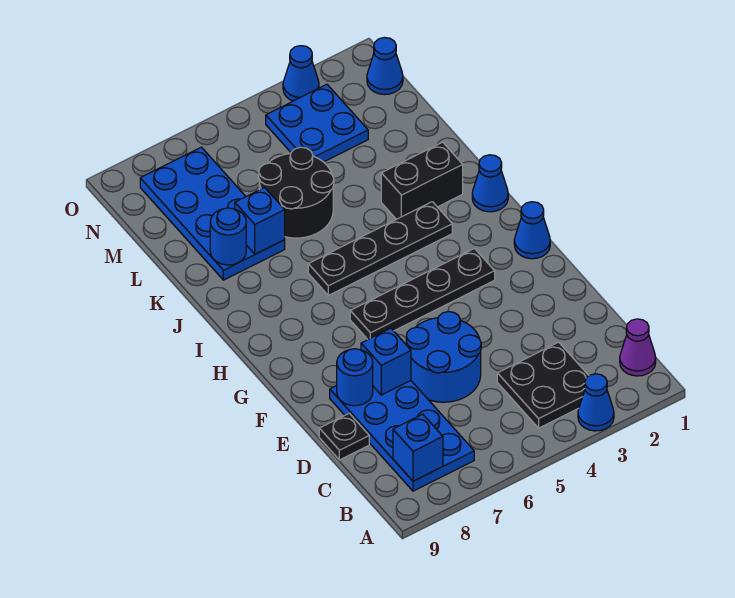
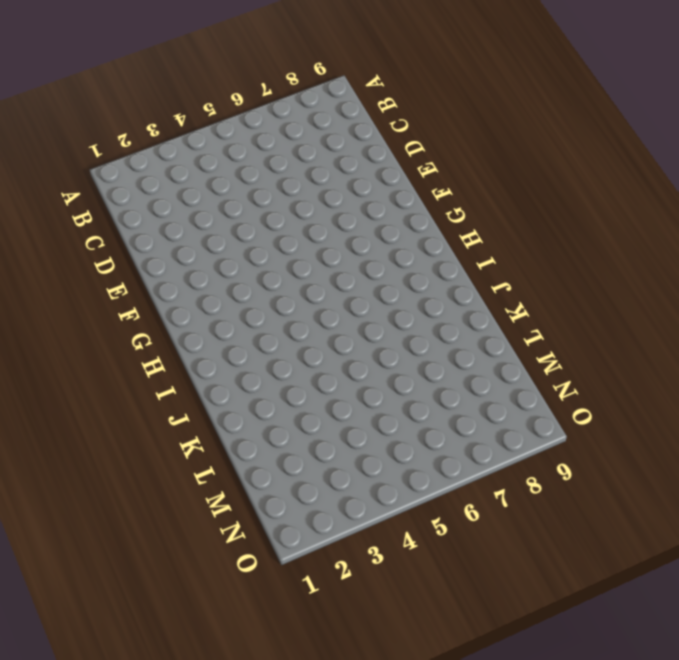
none -> blue 1x1 cone [578,374,614,431]
none -> purple 1x1 cone [620,319,656,376]
none -> black 2x2 plate [497,342,589,428]

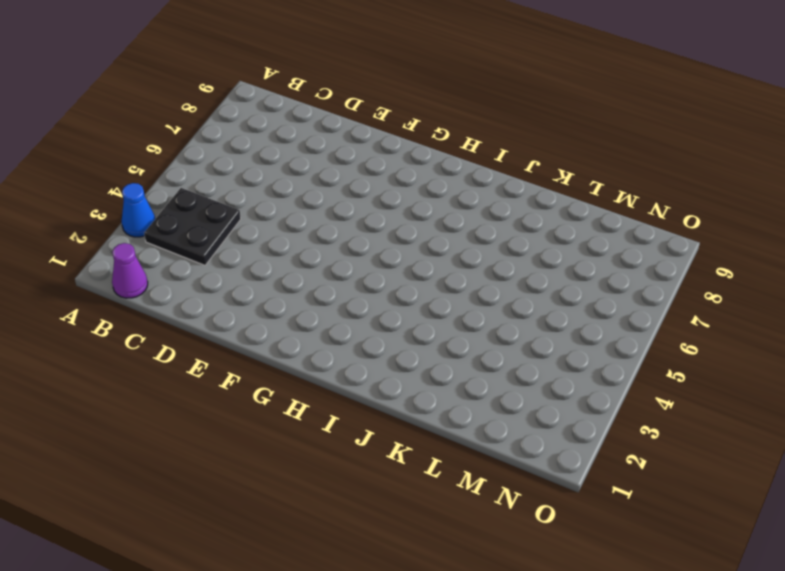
none -> blue 2x4 plate [330,381,474,491]
none -> blue 2x2 round brick [406,312,481,402]
none -> black 1x1 plate [319,413,369,460]

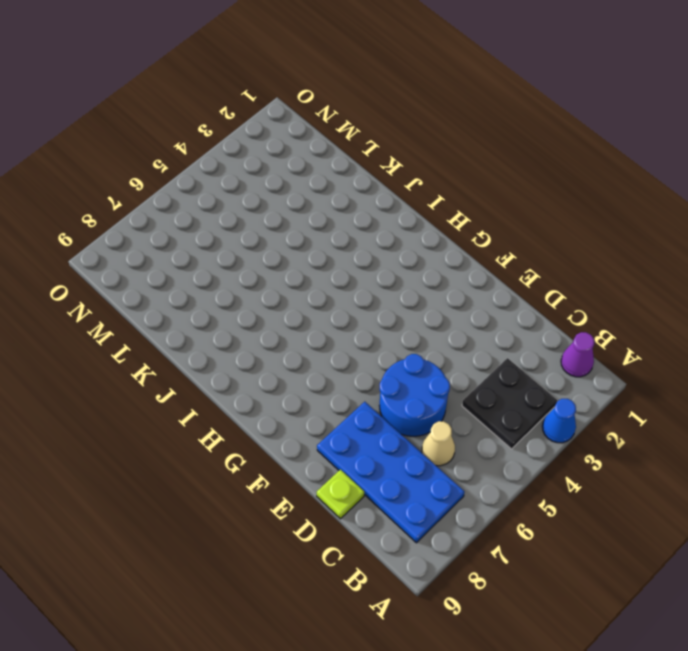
tan 1x1 cone [422,421,455,466] -> none
lime 1x1 plate [317,470,364,519] -> black 1x1 plate [319,413,369,460]
none -> blue 1x1 cone [514,202,550,259]
none -> black 1x4 plate [350,249,495,339]
none -> blue 1x1 cone [472,155,508,212]

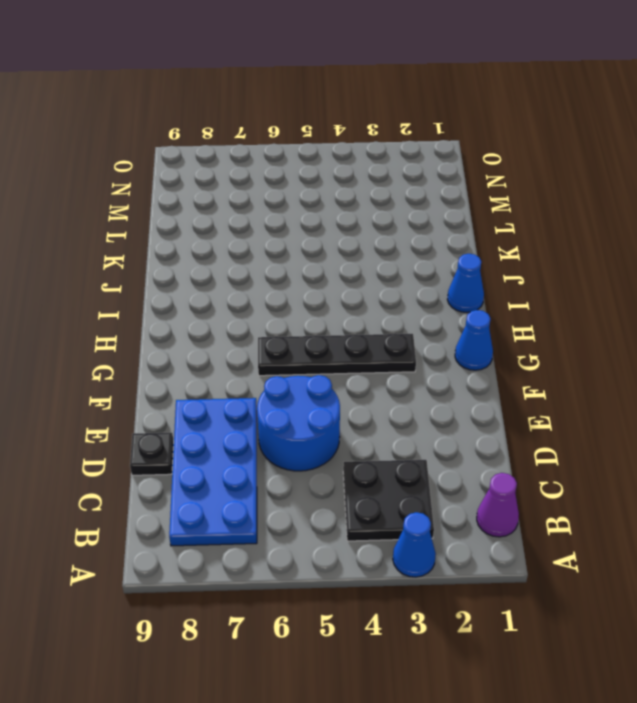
none -> black 1x4 plate [308,202,452,295]
none -> black 1x2 brick [381,142,463,219]
none -> black 2x2 round brick [259,147,334,238]

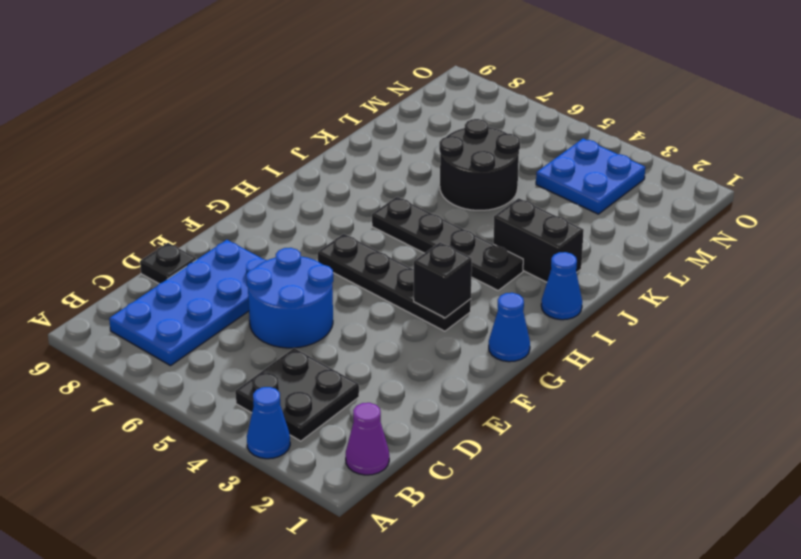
black 1x1 brick [414,242,472,318] -> none
none -> blue 2x4 plate [140,147,285,280]
none -> blue 1x1 cone [367,38,403,95]
none -> blue 1x1 cone [283,46,319,101]

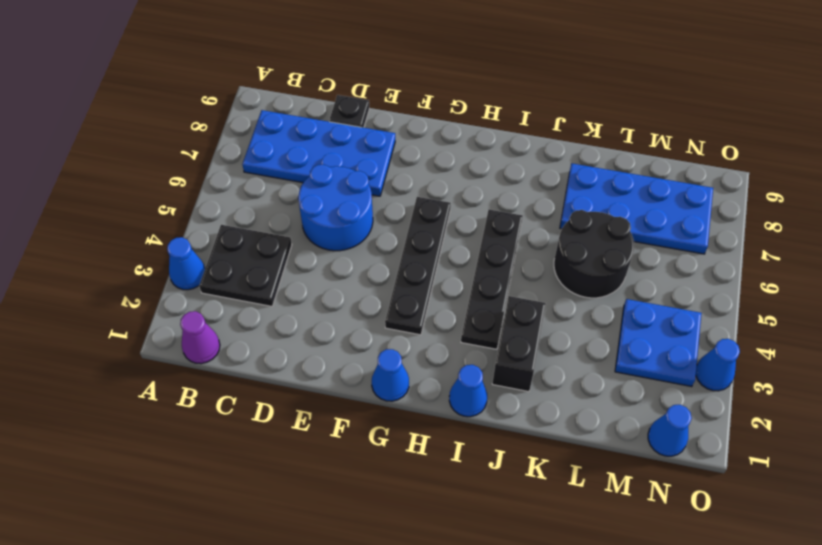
none -> blue 1x1 brick [393,414,443,481]
none -> blue 1x1 brick [361,328,411,395]
none -> blue 1x1 round brick [337,349,373,406]

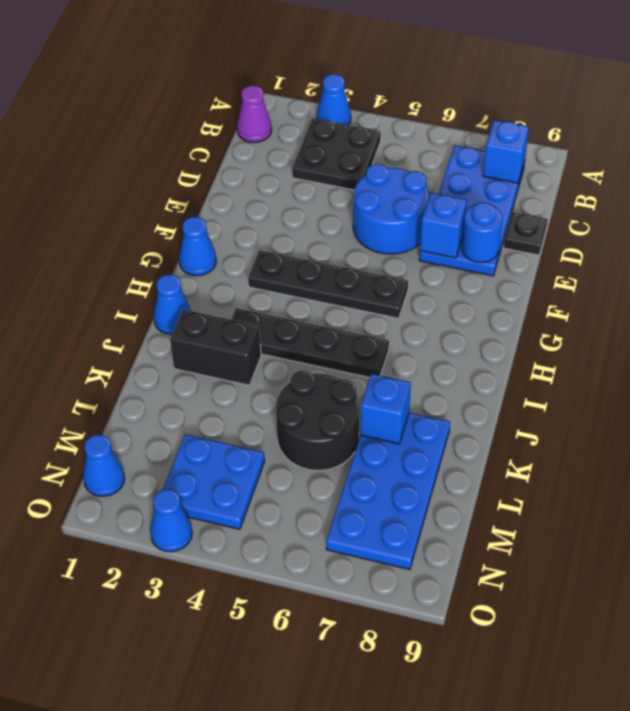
none -> blue 1x1 round brick [210,208,246,265]

